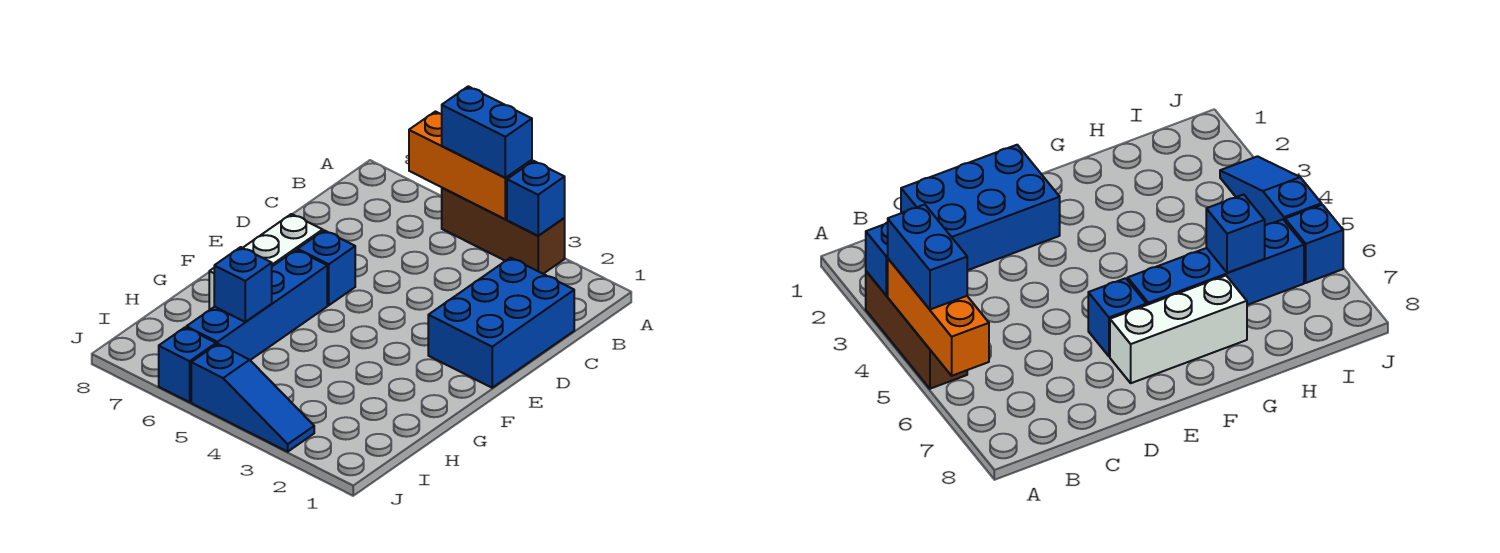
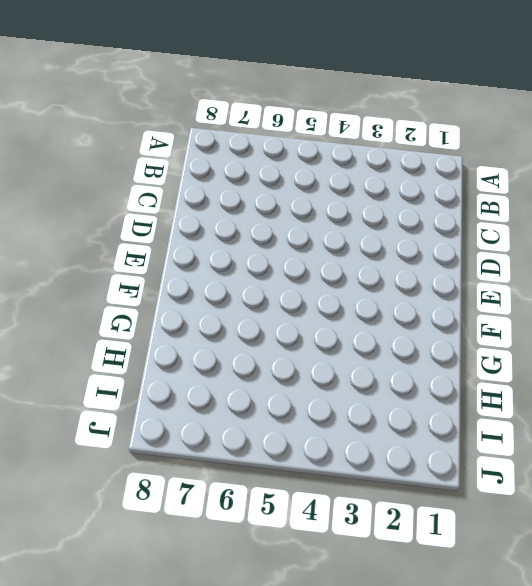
none -> brown 1x3 brick [442,188,565,274]
none -> blue 2x3 brick [428,258,574,388]

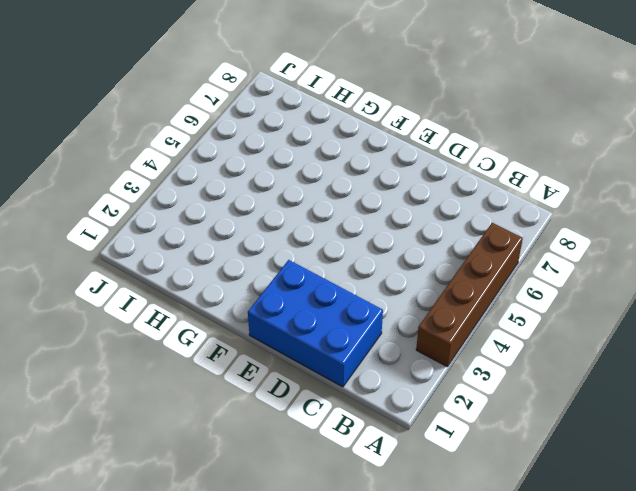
brown 1x4 brick [416,223,523,366] -> brown 1x3 brick [442,188,565,274]
none -> blue 1x1 brick [298,230,355,305]
none -> white 1x3 brick [209,214,323,310]

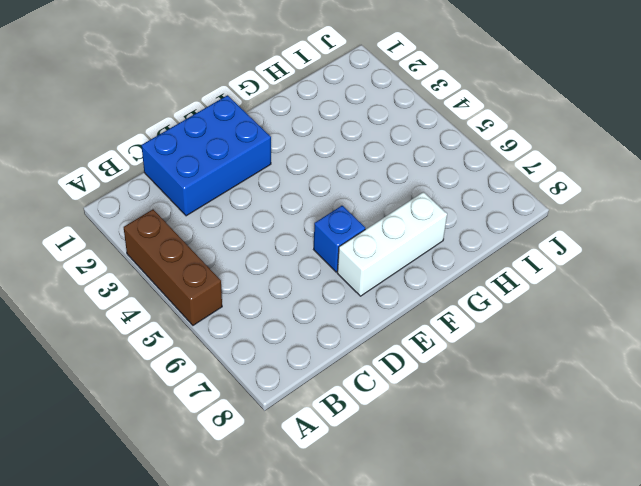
none -> blue 1x4 brick [186,250,327,360]
none -> blue 1x3 slope [191,344,314,452]

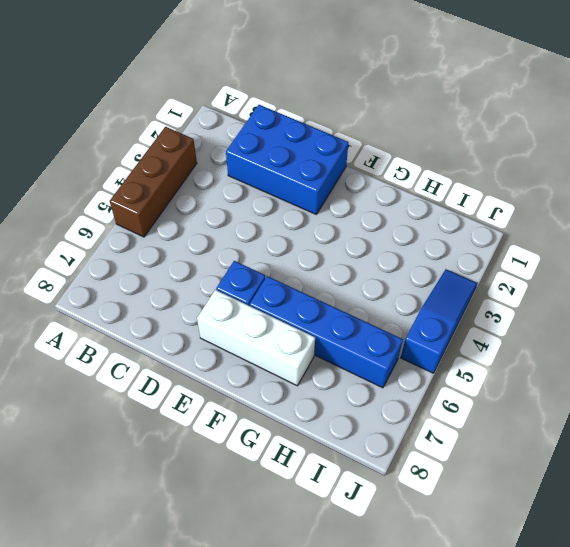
none -> blue 1x1 brick [159,327,216,402]
none -> blue 1x1 brick [507,161,565,236]

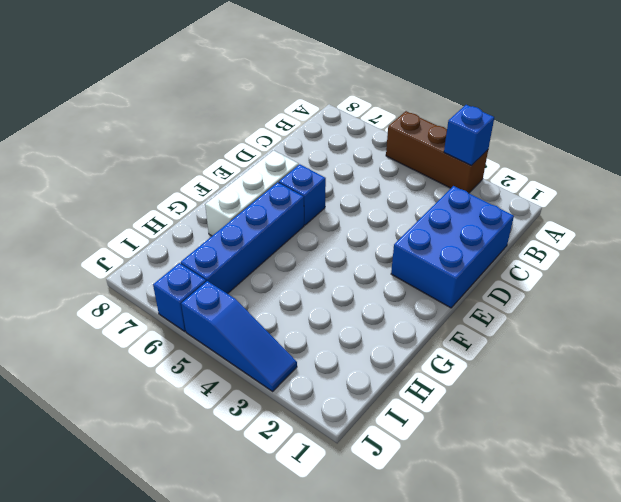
none -> orange 1x3 brick [409,112,532,219]
none -> blue 1x1 brick [214,247,272,322]

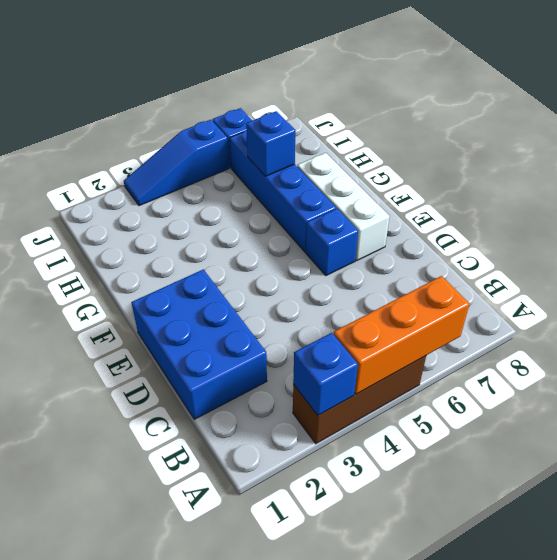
none -> blue 1x2 brick [442,86,532,178]

